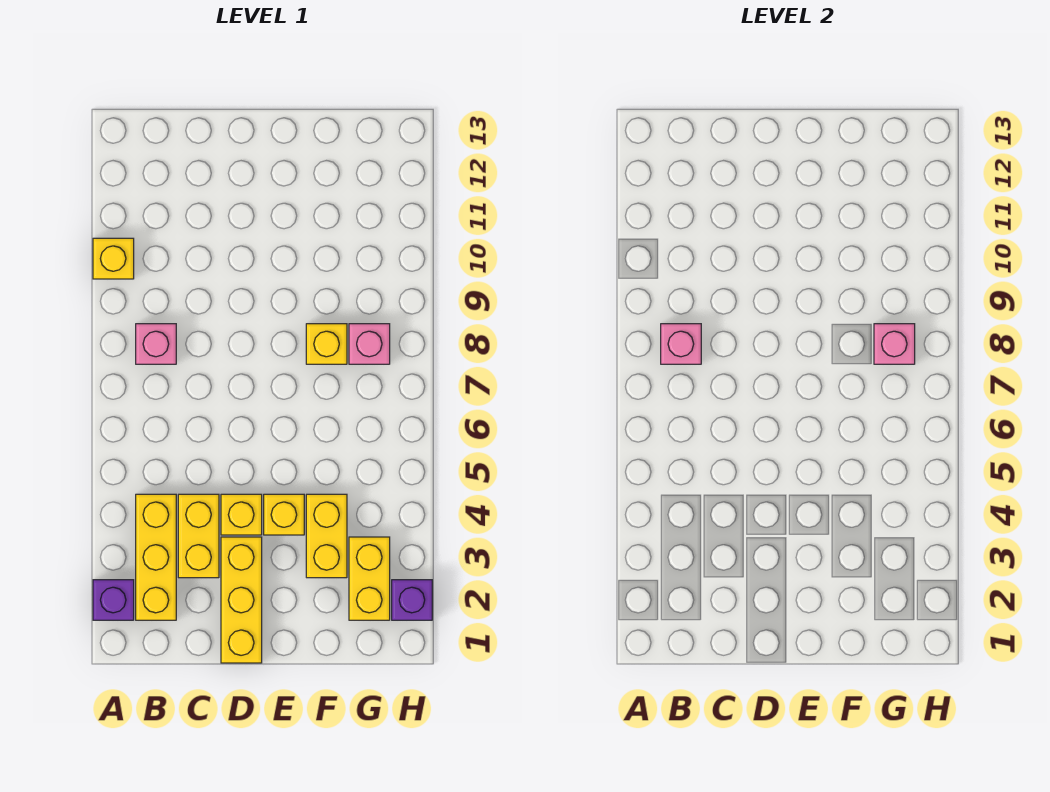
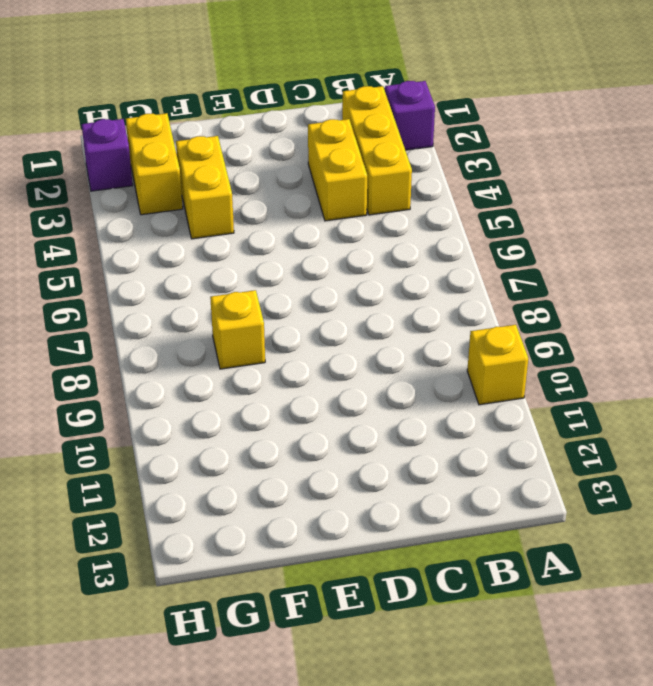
none -> pink 1x1 brick [136,324,176,364]
none -> yellow 1x3 brick [221,537,262,663]
none -> yellow 1x1 brick [221,494,262,535]

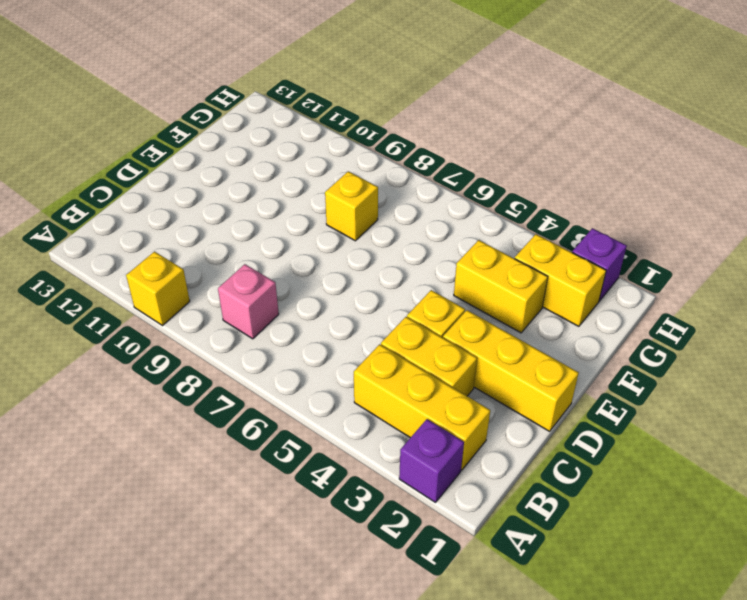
none -> yellow 1x1 brick [264,494,304,535]
none -> pink 1x1 brick [349,324,390,364]
none -> pink 1x1 brick [661,324,701,364]

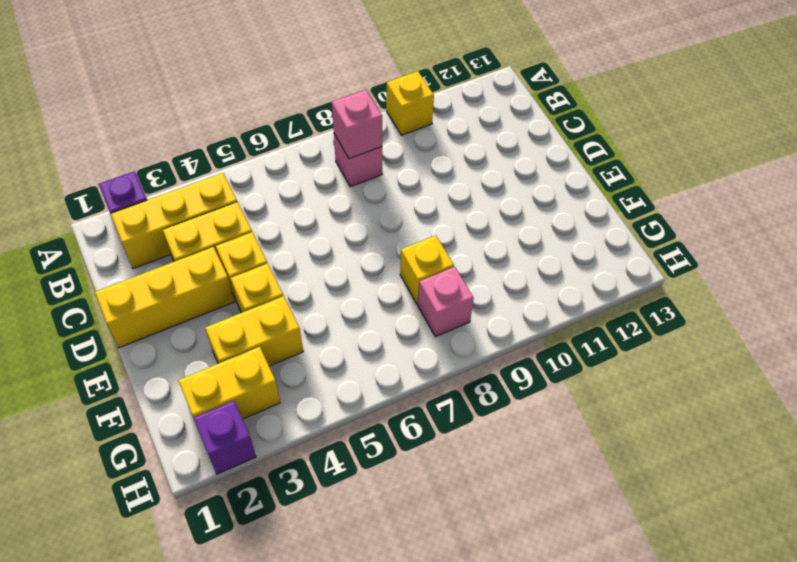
none -> pink 1x1 brick [874,324,915,364]

